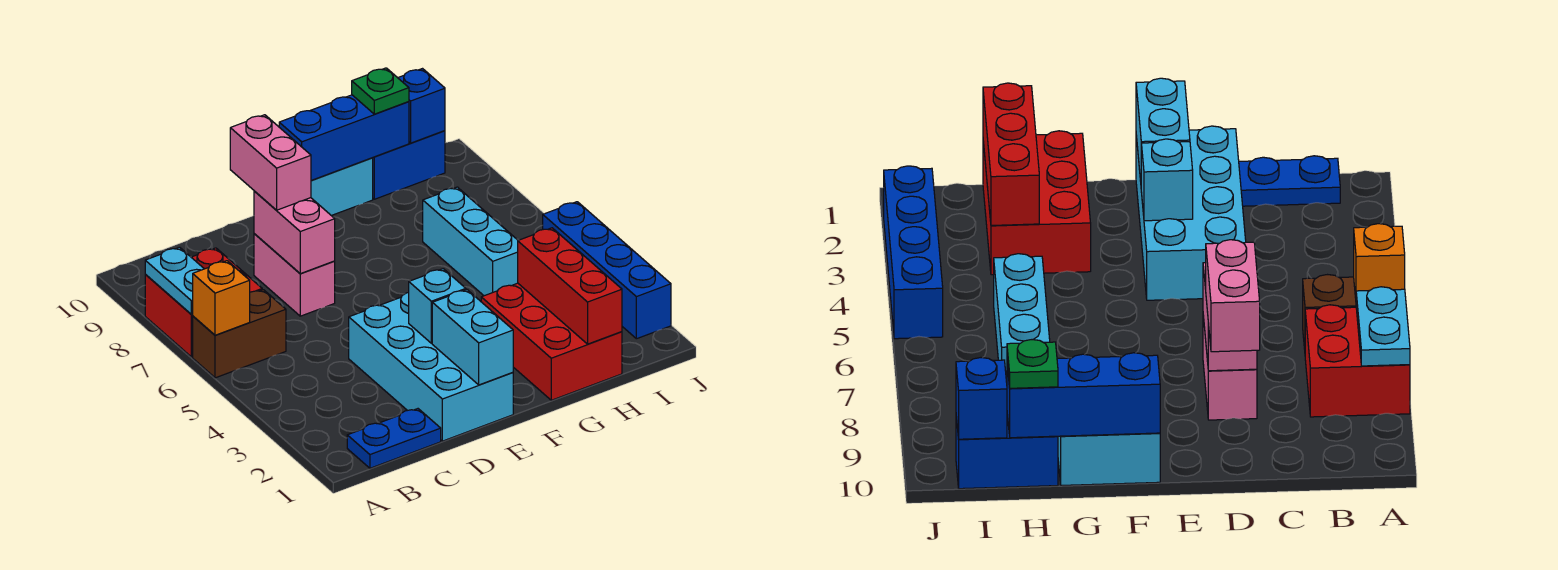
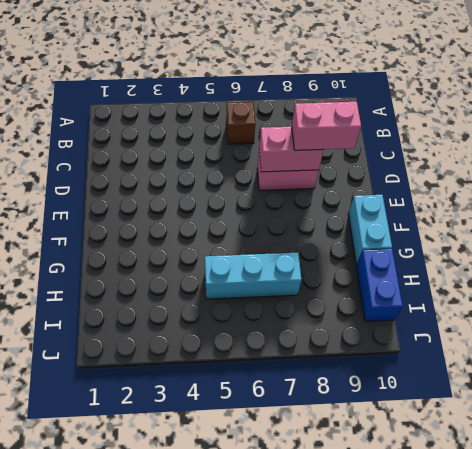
brown 1x1 brick [226,102,255,144] -> brown 1x2 brick [193,290,286,378]
none -> red 2x2 brick [145,248,262,357]
none -> blue 1x2 plate [347,409,441,468]
none -> cyan 2x4 brick [349,293,513,441]

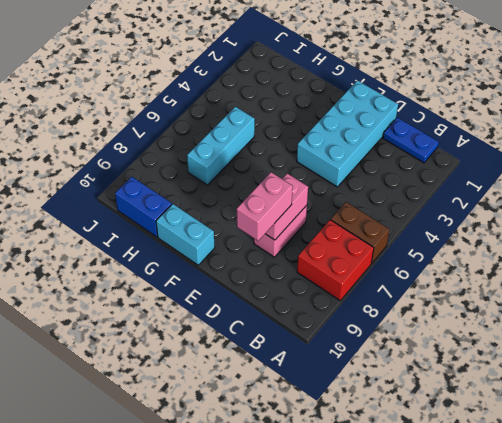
none -> red 2x3 brick [481,283,622,400]
none -> blue 1x4 brick [543,202,671,339]
none -> orange 1x1 brick [192,261,250,335]

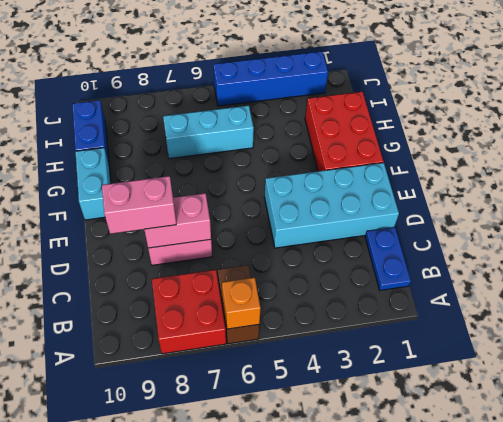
red 2x3 brick [305,92,384,171] -> red 2x3 brick turned to [481,283,622,400]
none -> cyan 1x2 plate [145,247,204,314]
none -> cyan 1x2 brick [432,290,513,385]
none -> cyan 1x1 brick [409,269,466,343]

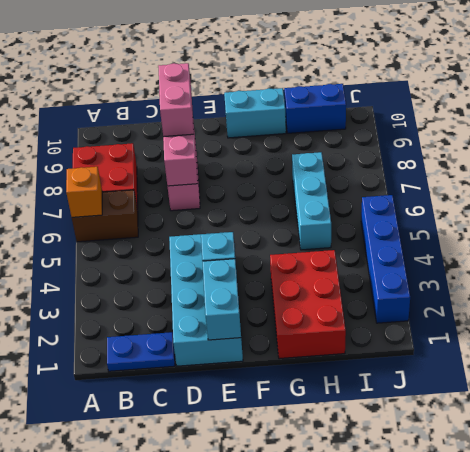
none -> cyan 1x2 plate [145,247,204,314]
none -> blue 1x3 brick [279,95,409,180]
none -> red 1x3 brick [518,228,622,344]

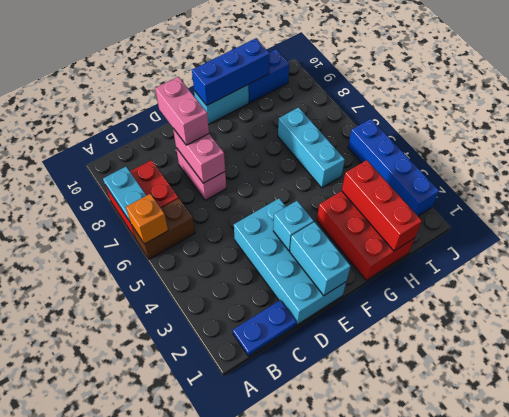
none -> blue 1x1 brick [398,69,445,143]
none -> green 1x1 plate [352,68,409,114]

